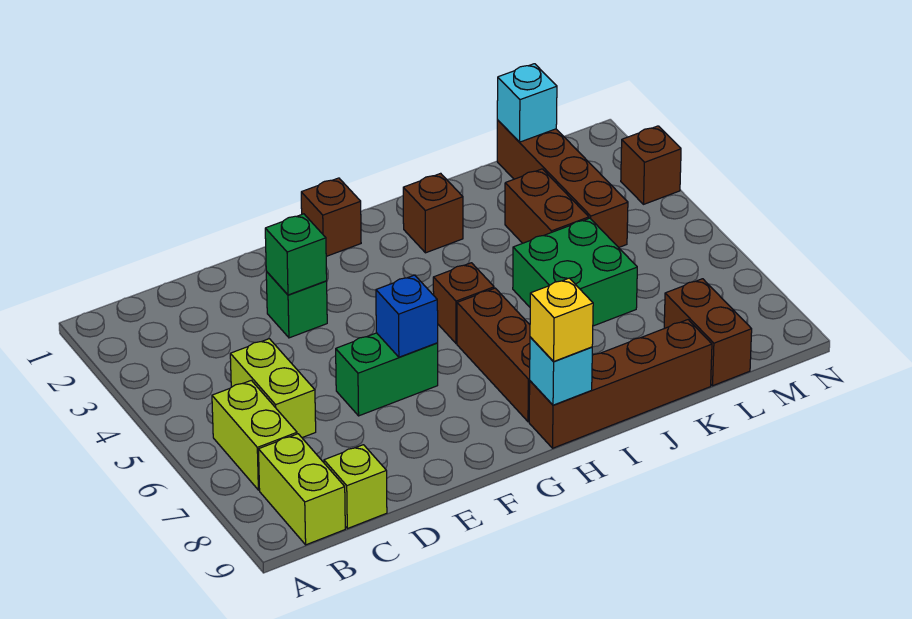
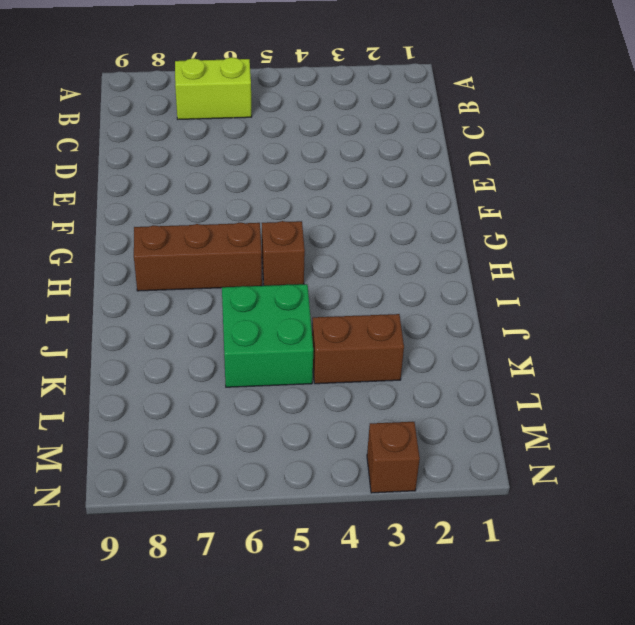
none -> lime 1x2 brick [258,434,345,545]
none -> lime 1x2 brick [230,339,316,438]
none -> lime 1x1 brick [324,445,387,529]

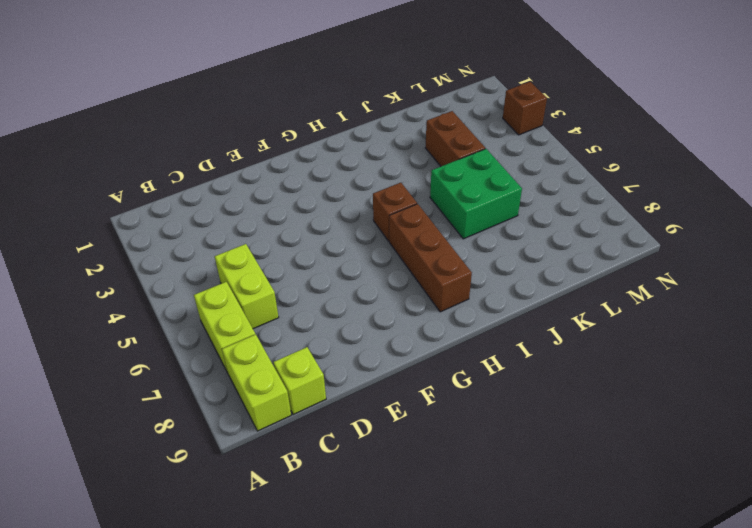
none -> green 1x1 brick [266,272,327,338]
none -> green 1x2 brick [336,333,438,416]
none -> brown 1x1 brick [301,178,361,256]

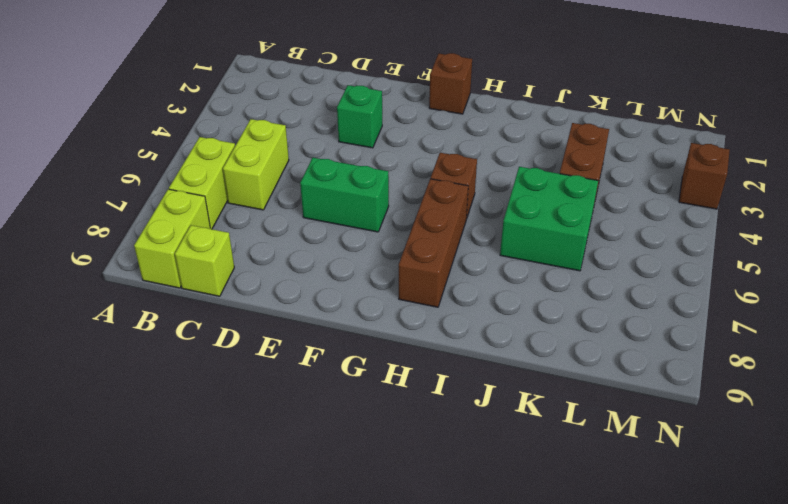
none -> brown 1x4 brick [529,320,712,448]
none -> brown 1x1 brick [403,173,463,253]
none -> brown 1x4 brick [497,120,628,248]

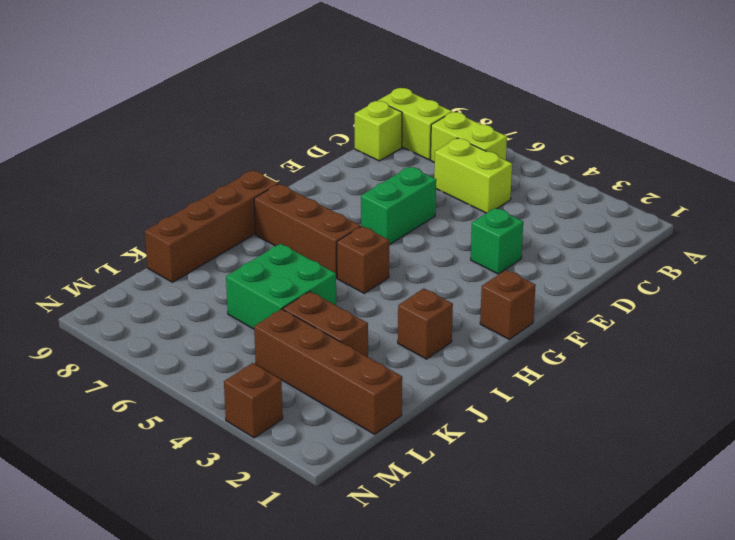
none -> brown 1x2 brick [664,279,752,386]
none -> green 1x1 brick [265,214,327,295]
none -> blue 1x1 brick [376,275,438,357]

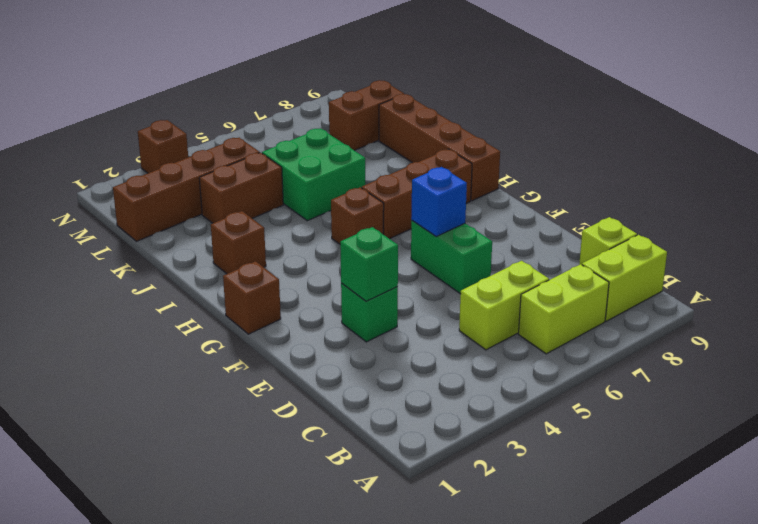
none -> cyan 1x1 brick [530,337,592,405]
none -> cyan 1x1 brick [497,64,557,142]
none -> yellow 1x1 brick [530,278,593,362]

